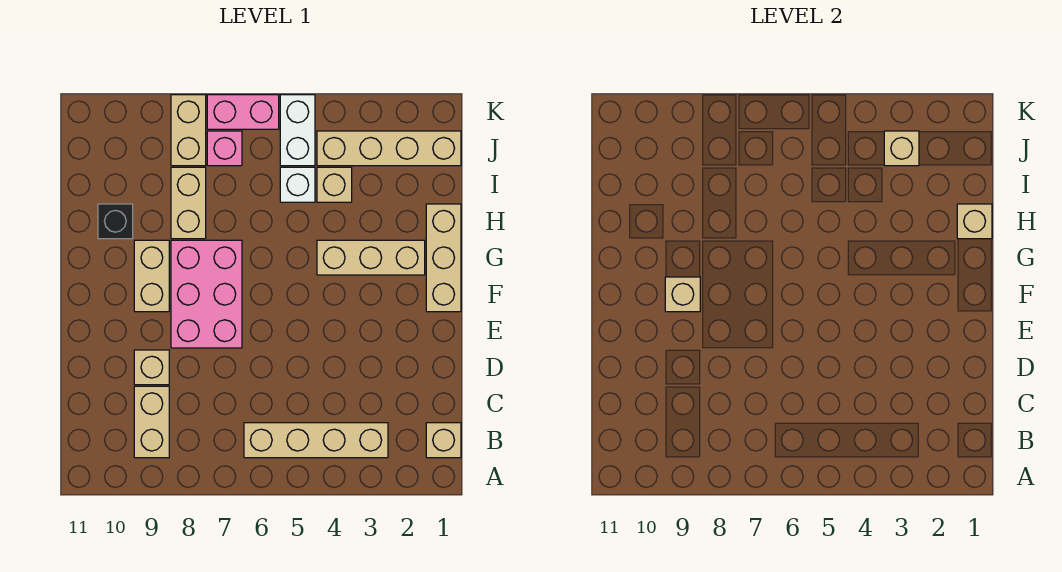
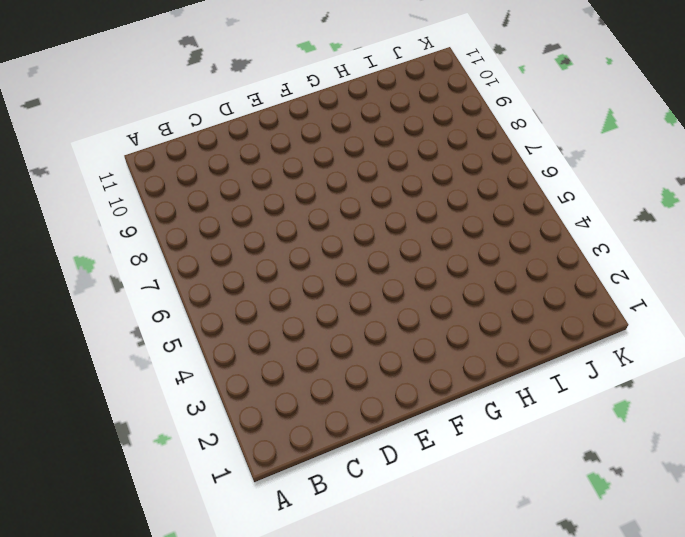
none -> tan 1x1 brick [426,423,461,458]
none -> tan 1x4 brick [244,423,388,458]
none -> tan 1x2 brick [134,386,169,458]

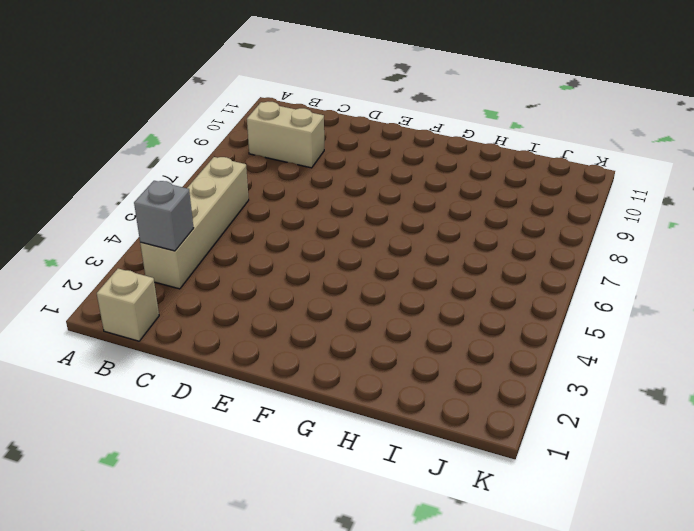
grey 1x1 brick [134,181,194,251] -> none
none -> tan 1x1 brick [134,350,169,385]
none -> pink 2x3 brick [171,240,242,348]
none -> tan 1x3 brick [426,204,461,312]

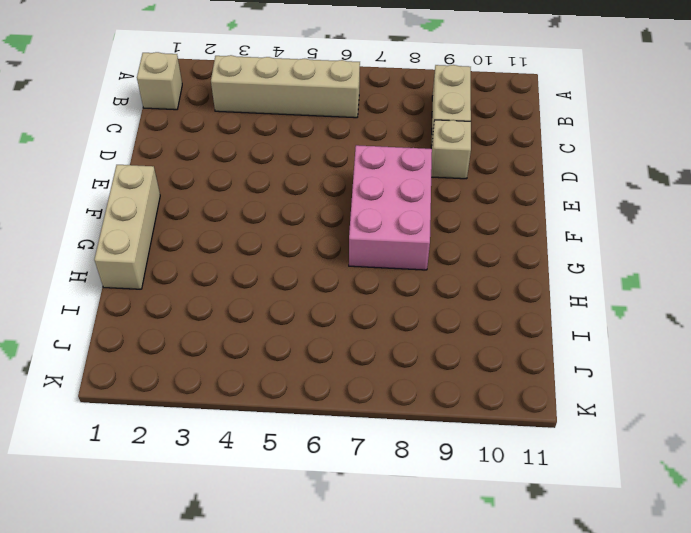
none -> tan 1x2 brick [134,240,169,312]
none -> tan 1x3 brick [317,240,425,275]
none -> tan 1x2 brick [171,167,206,239]

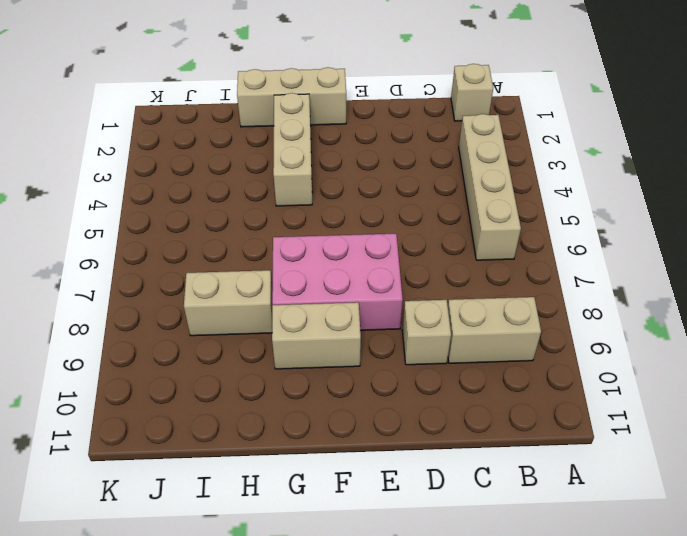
none -> black 1x1 brick [98,204,133,239]
none -> tan 1x1 brick [317,167,352,202]
none -> white 1x1 brick [280,167,315,202]

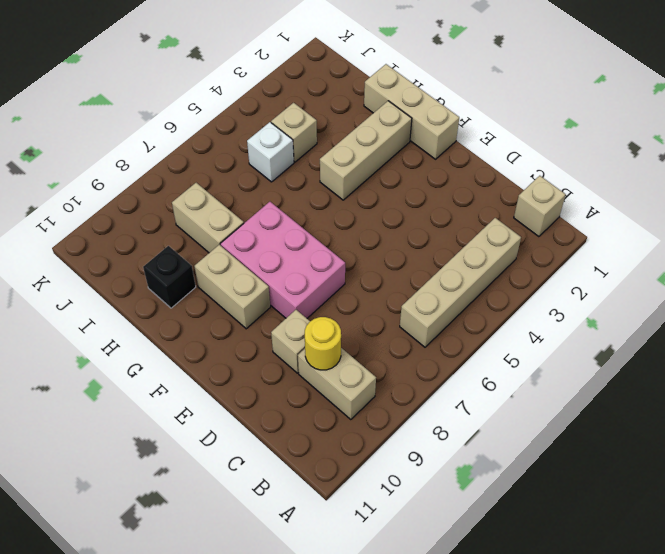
yellow 1x1 round brick [305,317,341,370] -> none
none -> tan 1x4 brick [317,131,461,166]
none -> white 1x2 brick [280,95,315,166]
none -> pink 1x1 brick [207,131,242,166]

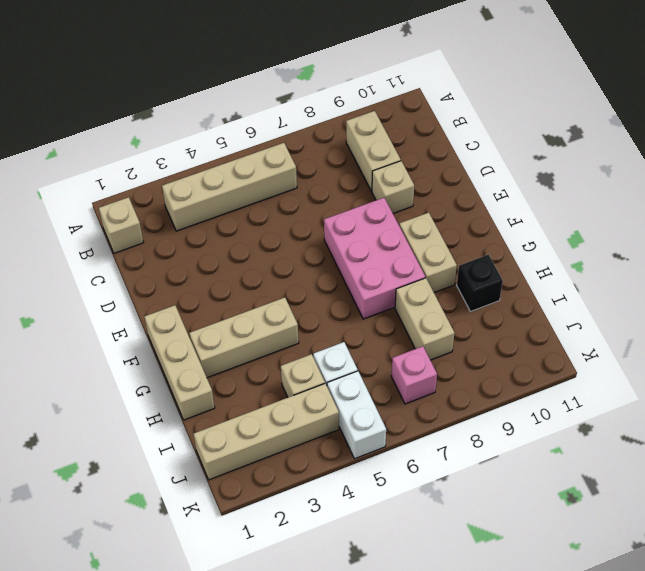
none -> tan 1x2 brick [171,95,206,166]
none -> pink 1x2 brick [207,95,279,129]
none -> tan 1x1 brick [665,277,700,312]

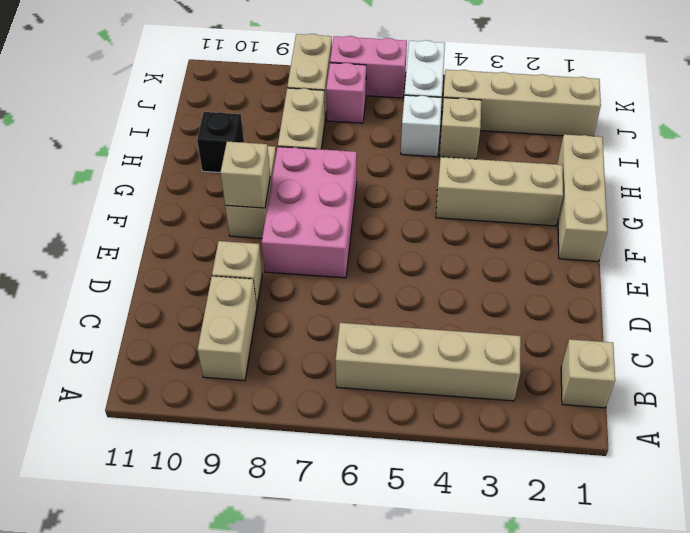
none -> tan 1x1 brick [957,204,992,239]
none -> tan 1x1 brick [884,131,919,166]

